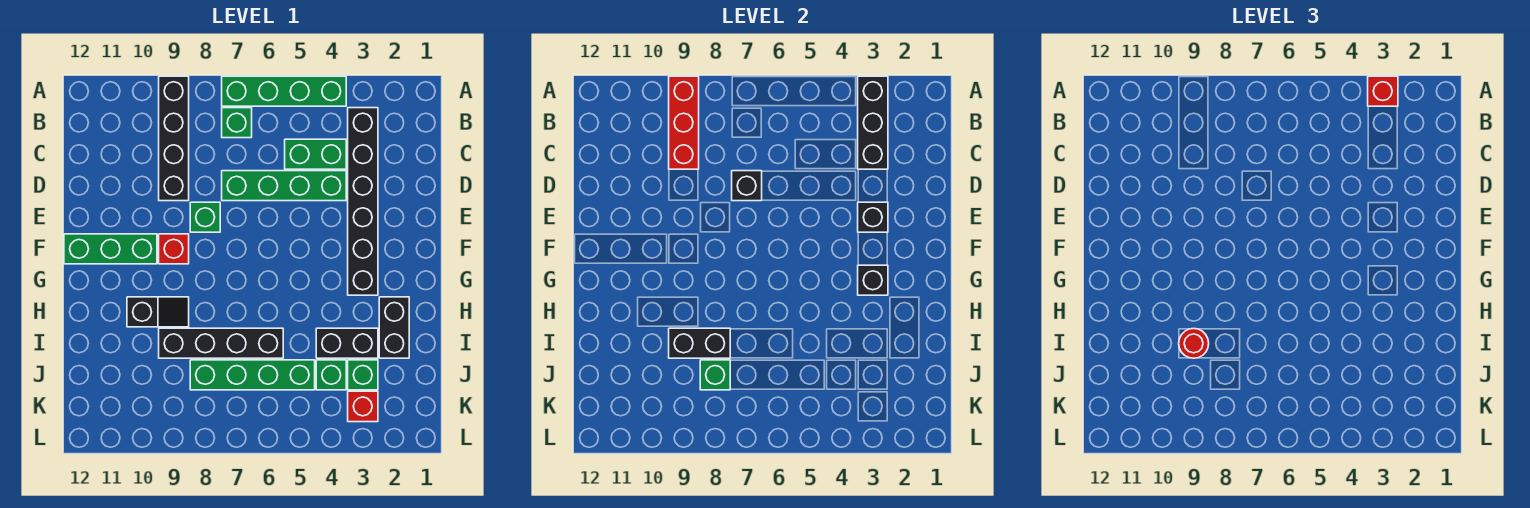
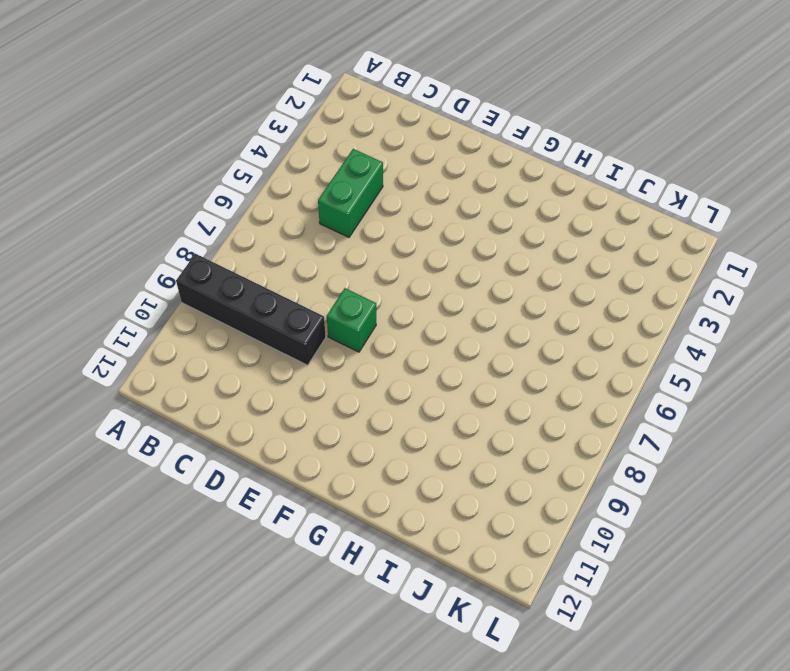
none -> green 1x4 brick [222,76,346,106]
none -> black 1x6 brick [348,108,378,295]
none -> green 1x1 brick [222,108,252,138]

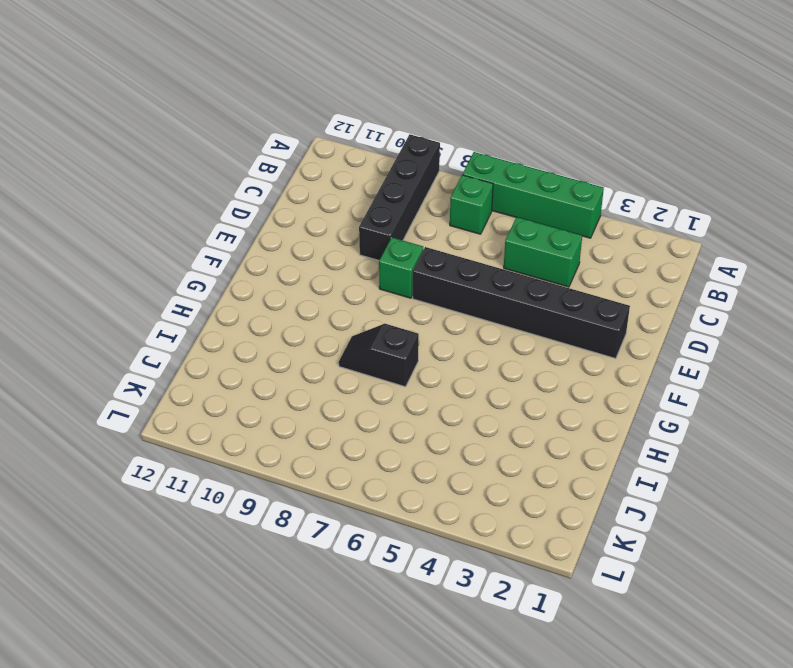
black 1x6 brick [413,247,630,358] -> black 1x6 brick turned to [348,108,378,295]
black 1x2 slope [339,324,419,387] -> black 1x2 slope turned to [127,297,189,327]
none -> green 1x4 brick [222,171,346,201]
none -> red 1x1 brick [159,234,189,264]
none -> green 1x3 brick [64,234,157,264]

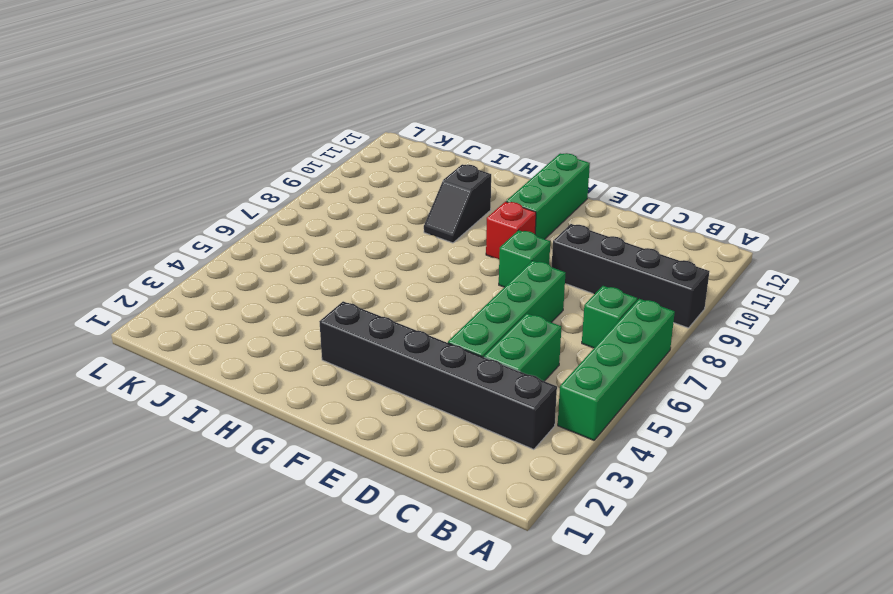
none -> black 1x2 brick [379,297,409,358]
none -> black 1x2 brick [316,328,378,358]
none -> black 1x4 brick [159,328,283,358]

